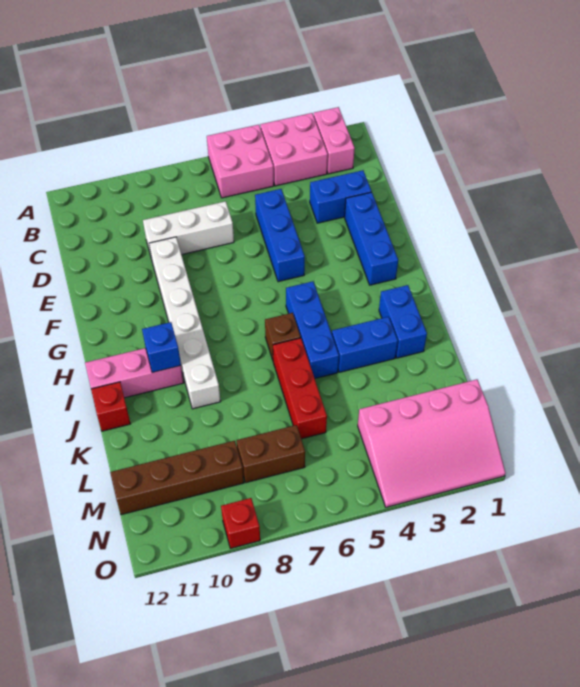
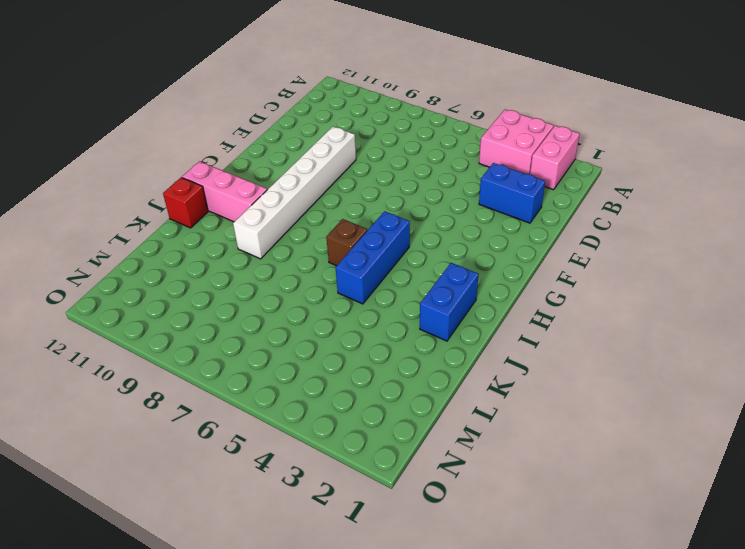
none -> pink 2x2 brick [207,125,274,198]
none -> blue 1x3 brick [255,189,305,282]
none -> white 1x3 brick [143,201,234,259]

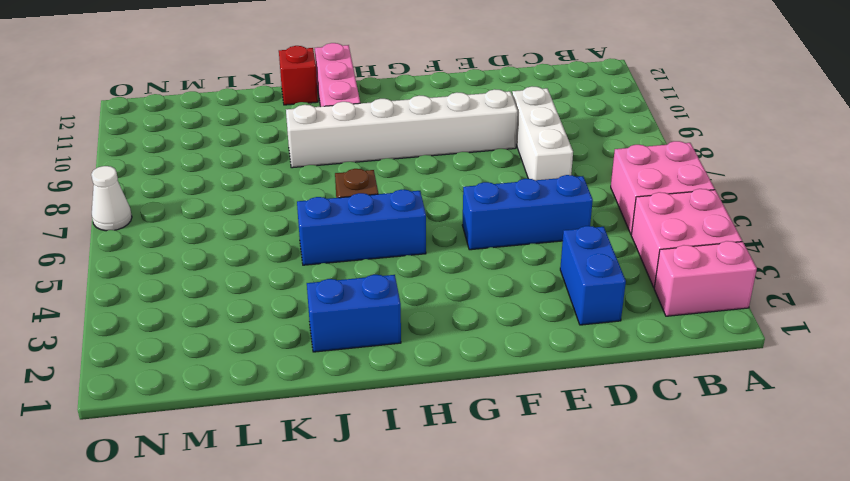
white 1x1 cone [91,166,132,231] -> none
none -> blue 1x3 brick [345,192,398,285]
none -> blue 1x2 brick [332,317,398,372]
none -> red 1x3 brick [273,338,327,439]

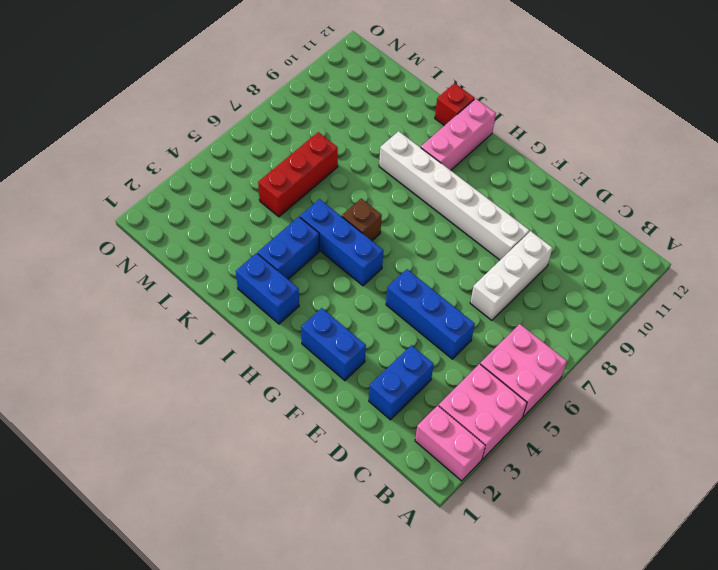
blue 1x2 brick [301,308,366,381] -> blue 1x3 brick [345,192,398,285]
red 1x3 brick [258,132,338,217] -> red 1x3 brick turned to [273,338,327,439]
none -> pink 3x4 slope [358,379,505,507]
none -> brown 1x2 brick [236,425,305,483]
none -> brown 1x4 brick [110,441,244,515]

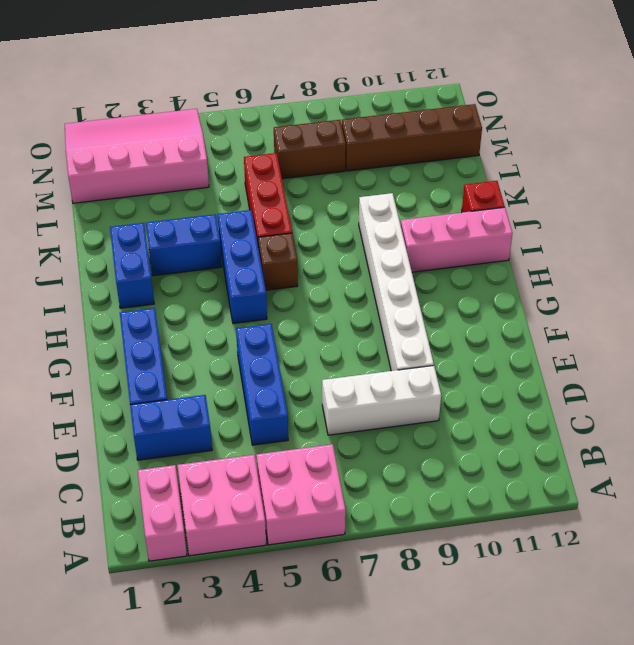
none -> red 1x1 brick [221,498,260,548]
none -> blue 1x1 brick [142,322,181,373]

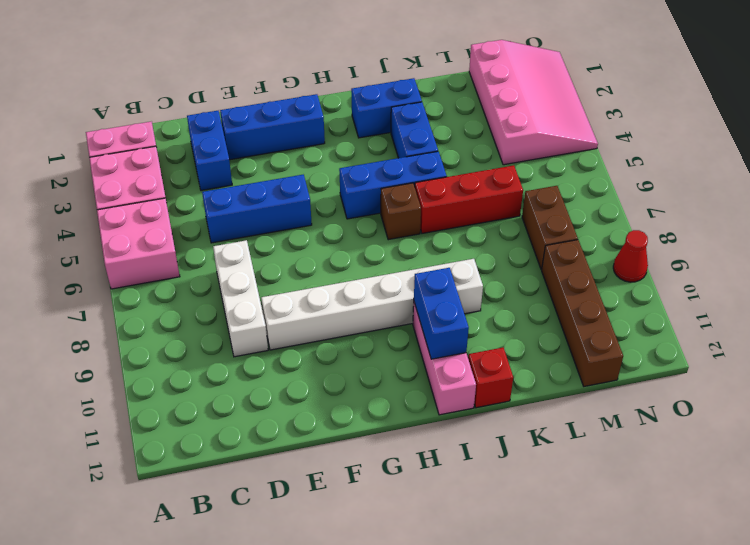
blue 1x2 brick [414,268,469,359] -> blue 1x1 brick [142,322,181,373]
red 1x1 cone [613,230,648,282] -> red 1x1 brick [221,498,260,548]

